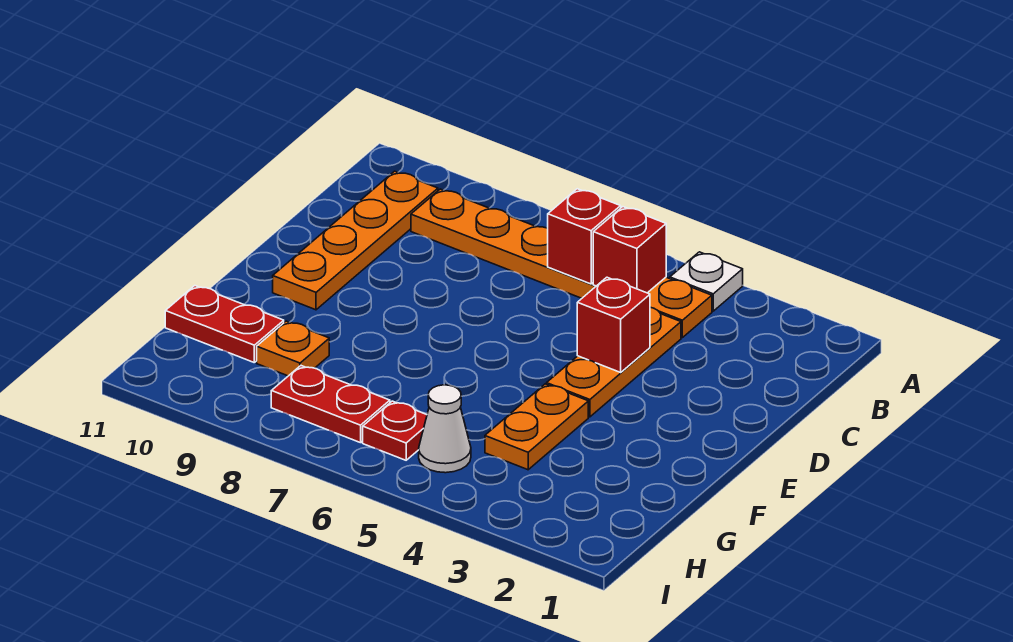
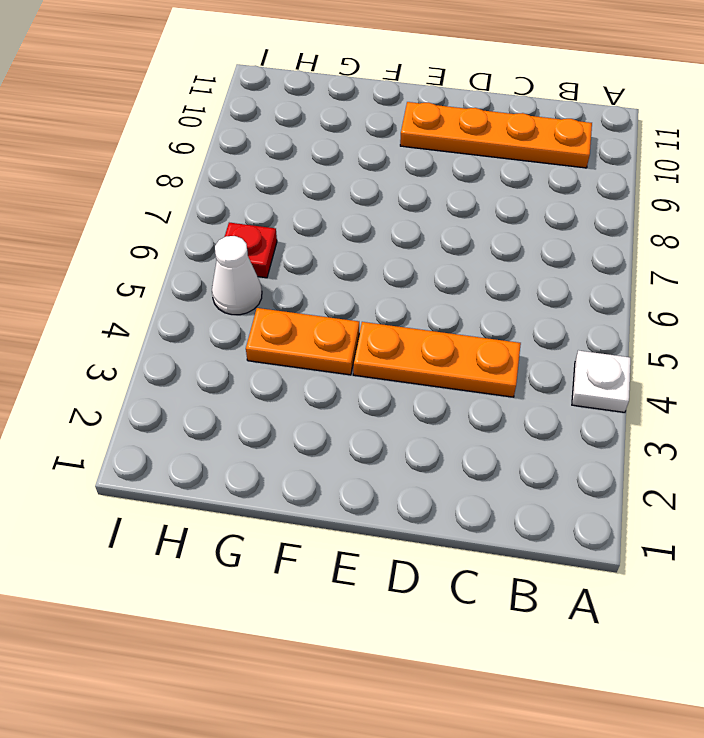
none -> orange 1x6 plate [411,189,712,338]
none -> orange 1x1 plate [257,321,329,376]
none -> red 1x2 plate [165,286,284,362]

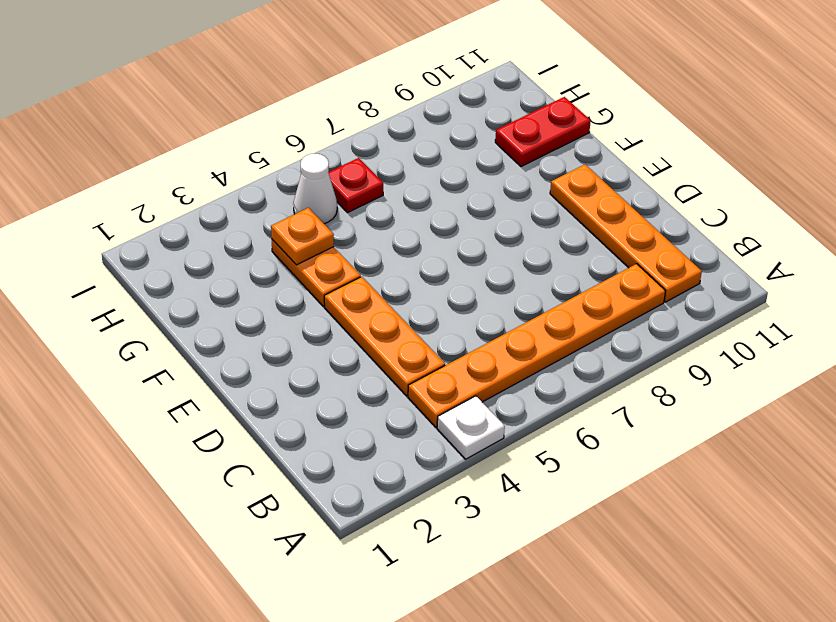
orange 1x1 plate [271,208,334,265] -> orange 1x1 plate moved to [257,321,329,376]
none -> red 1x2 plate [271,366,390,443]
none -> red 1x1 brick [593,207,666,293]
none -> red 1x1 brick [548,189,621,284]

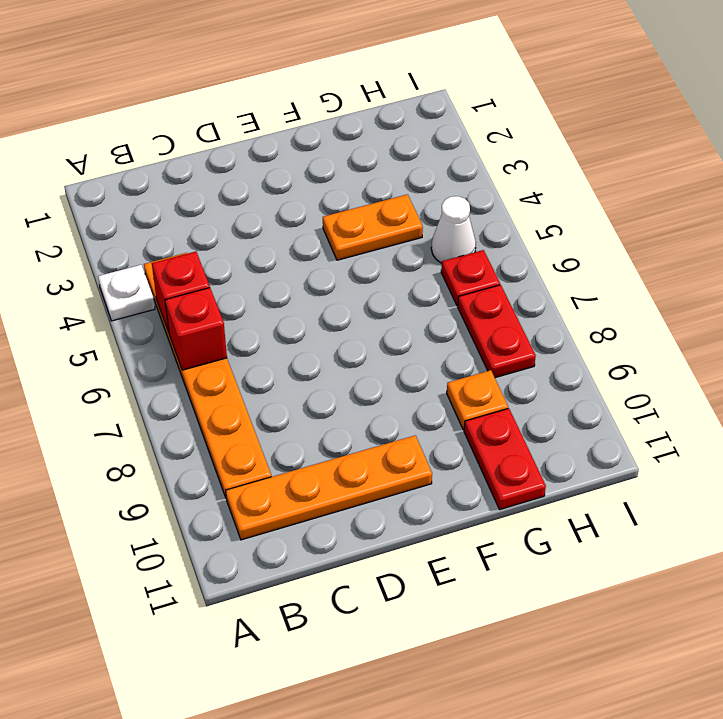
none -> orange 1x3 plate [547,307,681,417]
none -> red 1x1 brick [577,277,650,372]

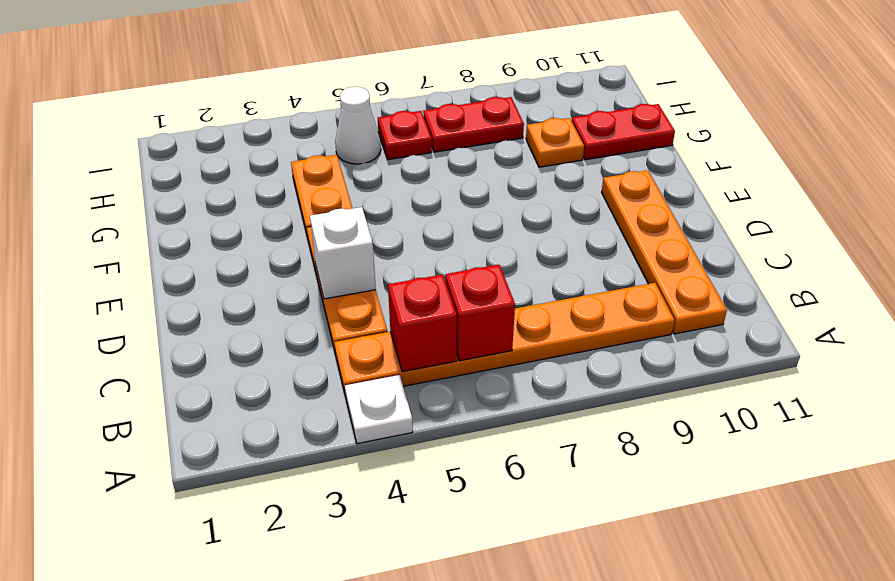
white 1x1 brick [310,207,376,299] -> red 1x1 brick [577,277,650,372]

